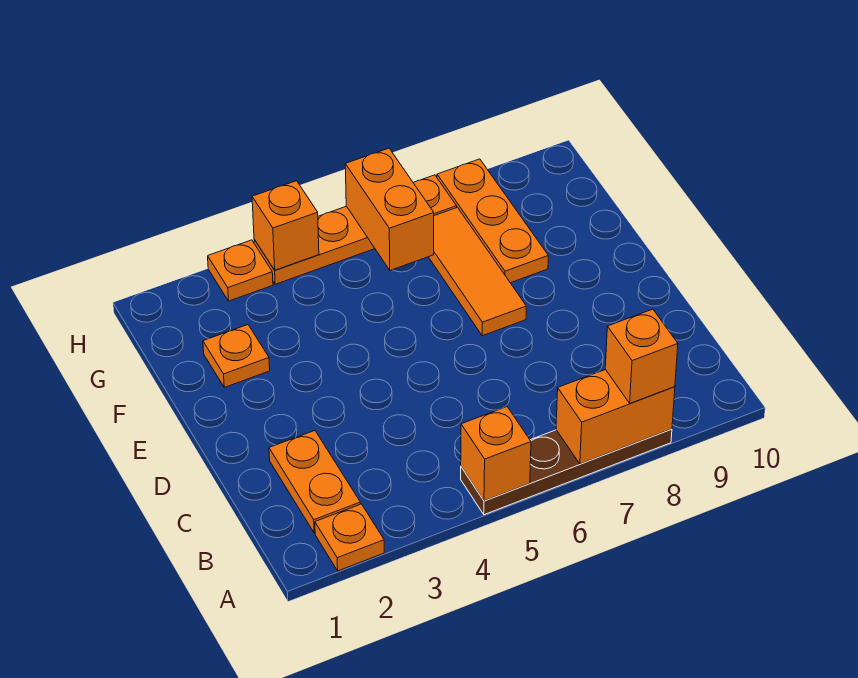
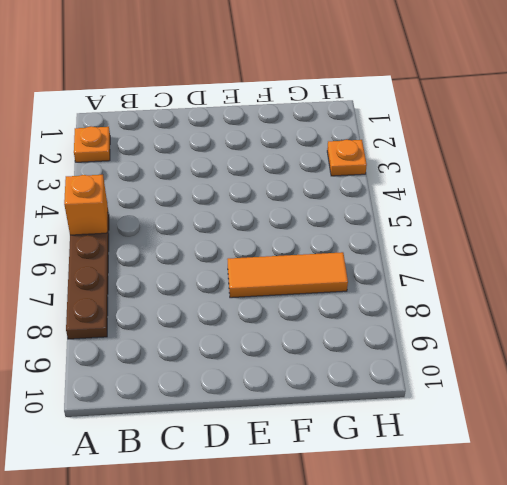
none -> orange 1x2 plate [269,431,360,533]
none -> orange 1x1 plate [203,325,270,387]
none -> orange 1x3 plate [437,159,548,283]

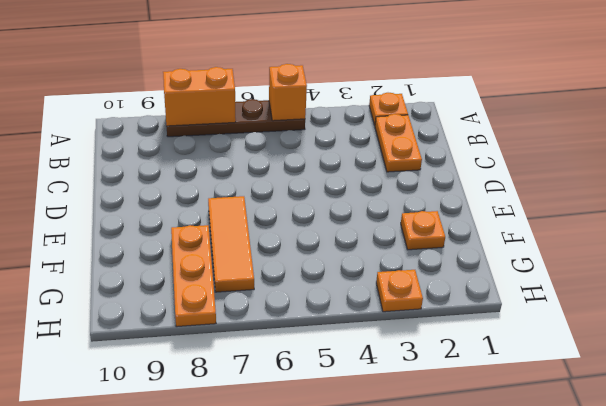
none -> orange 1x4 plate [254,175,457,284]
none -> orange 1x2 brick [345,148,434,270]
none -> orange 1x1 brick [252,181,319,270]

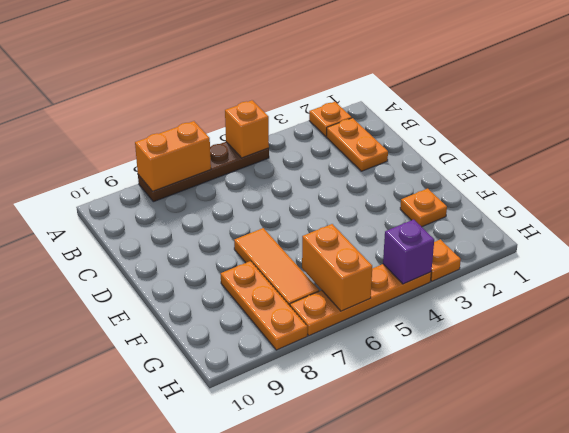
purple 1x1 brick [383,220,434,284] -> orange 1x1 brick [252,181,319,270]
none -> orange 1x1 brick [605,309,678,403]

